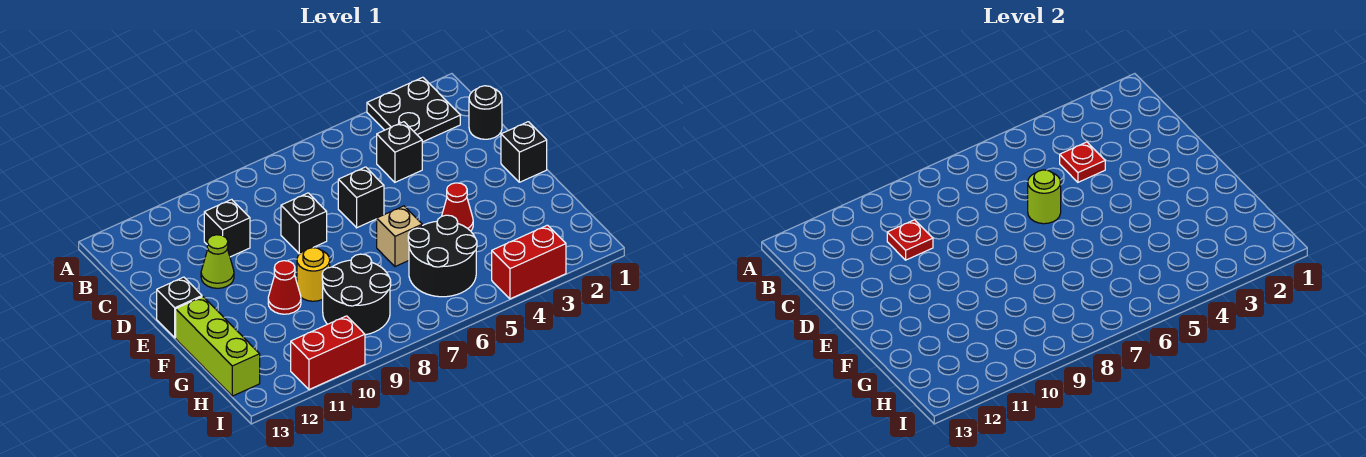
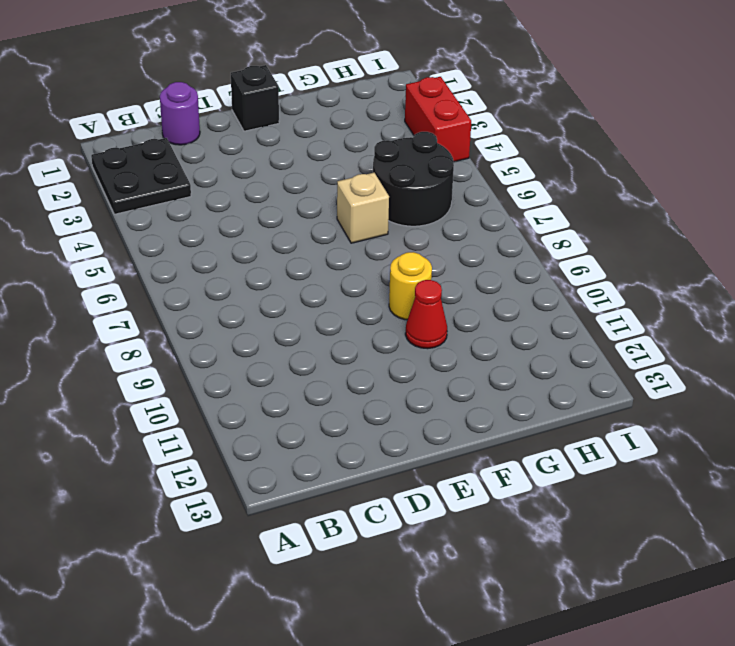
purple 1x1 round brick [160,82,200,145] -> black 1x1 round brick [469,86,502,139]
none -> black 1x1 brick [377,122,422,182]
none -> black 1x1 brick [204,199,250,257]
none -> black 1x1 brick [338,167,384,228]

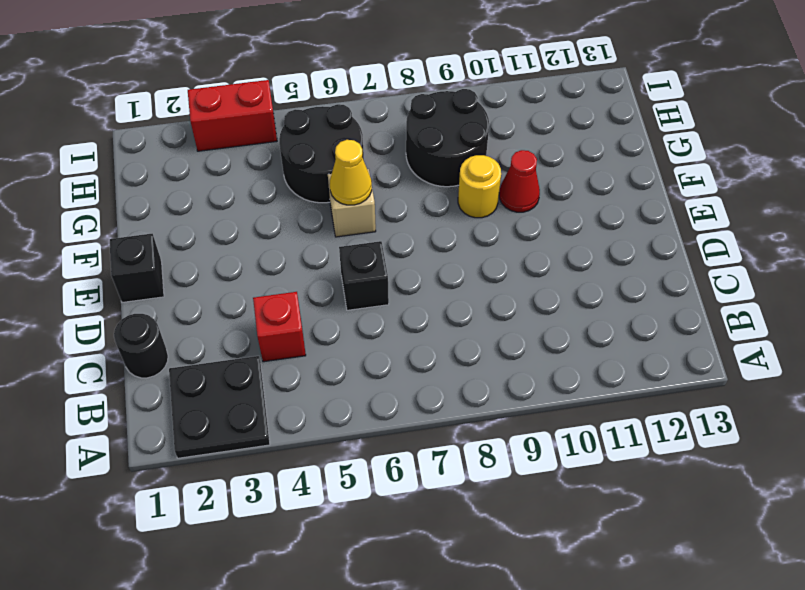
red 1x1 brick [253,292,306,362] -> black 1x1 brick [377,122,422,182]
yellow 1x1 cone [330,140,372,205] -> none
none -> black 1x1 brick [204,199,250,257]
none -> black 1x1 brick [281,193,327,254]
none -> lime 1x1 cone [201,235,234,288]

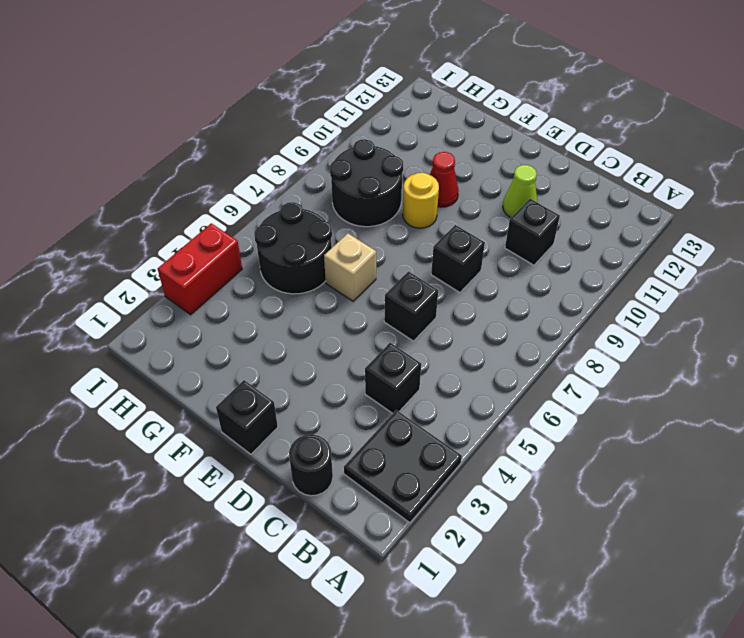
none -> black 1x1 brick [157,277,202,338]
none -> red 1x1 cone [442,183,473,231]
none -> lime 1x3 brick [176,297,260,396]

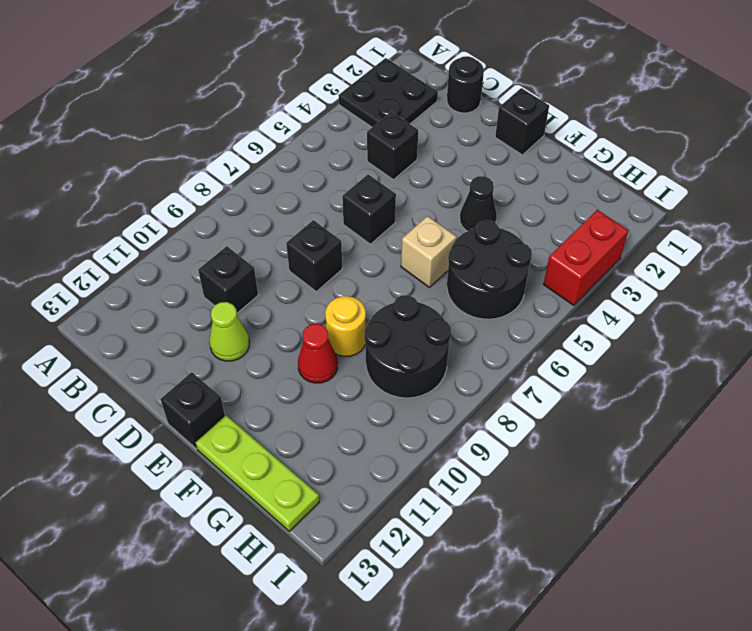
black 1x1 cone [460,176,497,231] -> red 1x1 cone [442,183,473,231]
lime 1x3 plate [196,415,319,531] -> lime 1x3 brick [176,297,260,396]
none -> red 1x2 brick [291,316,365,390]
none -> red 1x1 plate [1060,142,1105,182]
none -> red 1x1 plate [887,220,933,260]

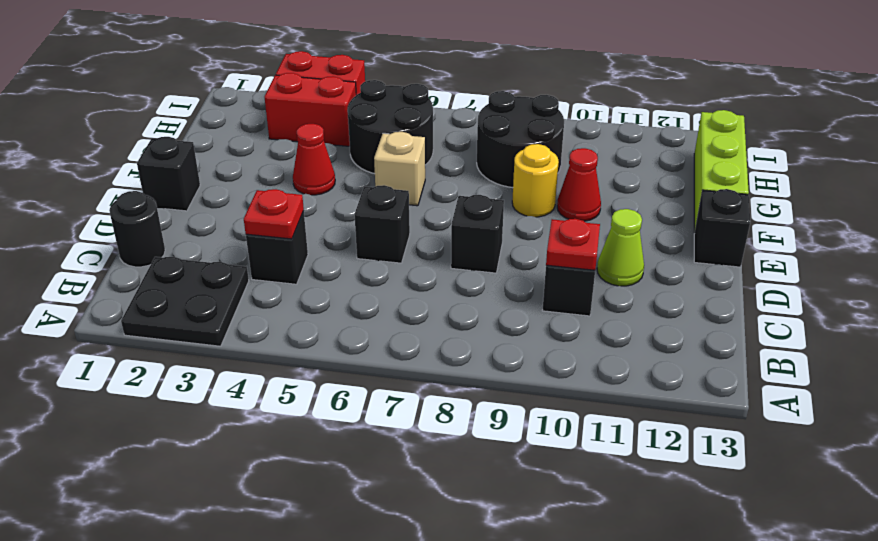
red 1x2 brick [264,73,356,146] -> red 1x2 brick moved to [291,316,365,390]
none -> lime 1x1 round brick [1028,170,1061,224]

